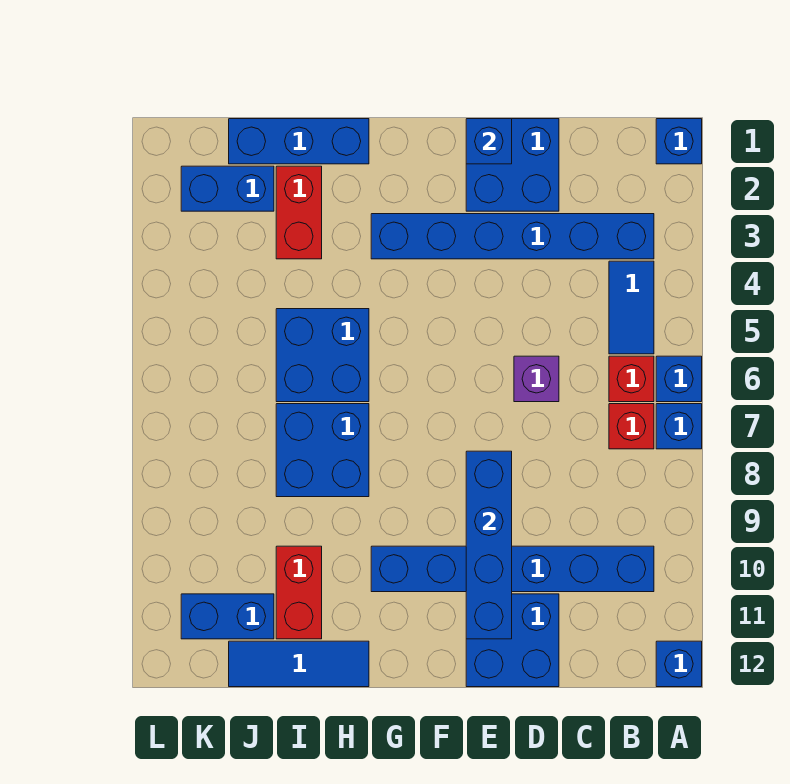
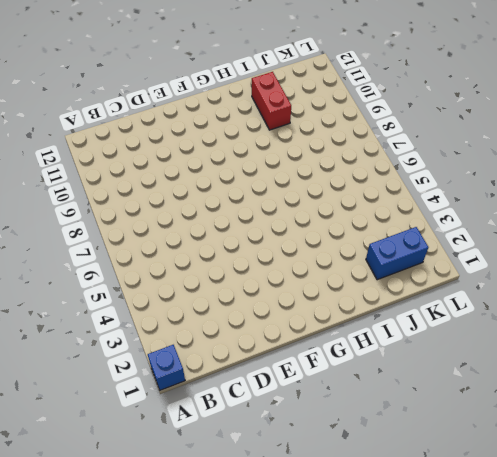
none -> blue 1x1 brick [656,356,702,402]
none -> blue 1x1 brick [656,404,702,449]
none -> blue 1x1 brick [656,641,702,687]

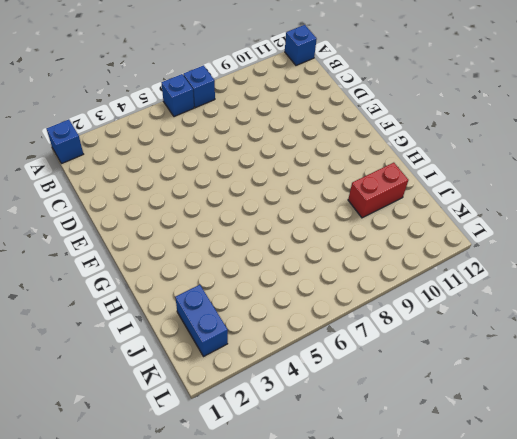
none -> blue 1x6 brick [371,214,654,259]
none -> blue 1x2 tile [609,261,654,354]
none -> red 1x1 brick [609,356,654,402]

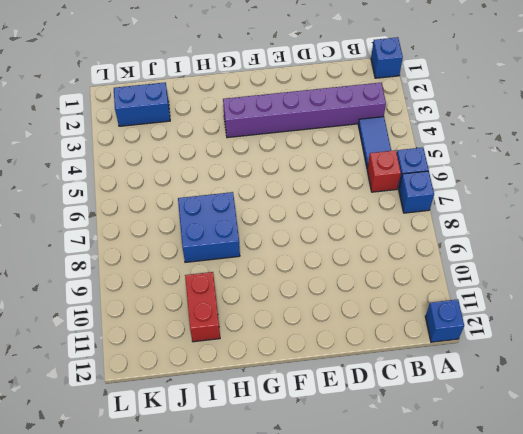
purple 1x6 brick [223,83,386,138] -> blue 1x6 brick [371,214,654,259]
none -> red 1x1 brick [609,404,654,449]
none -> blue 1x6 brick [371,546,654,592]
none -> blue 2x2 brick [466,119,559,211]

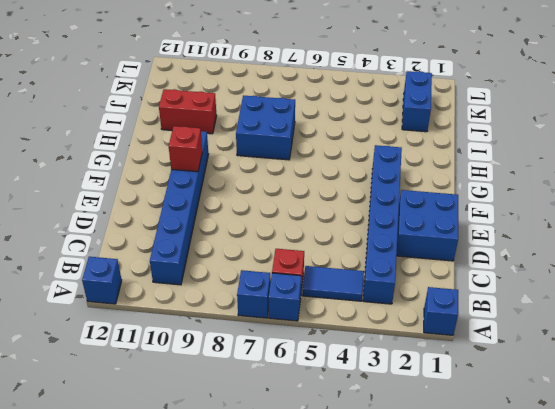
red 1x1 brick [169,126,202,172] -> red 1x1 brick moved to [609,404,654,449]
none -> purple 1x1 brick [514,356,559,402]
none -> blue 2x2 brick [466,594,559,687]
none -> blue 1x3 brick [229,119,369,164]

